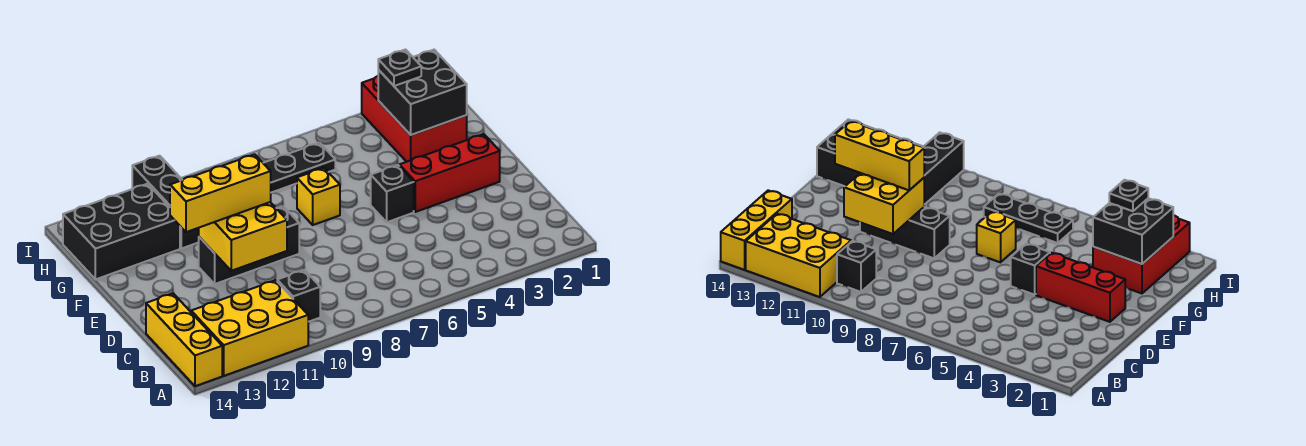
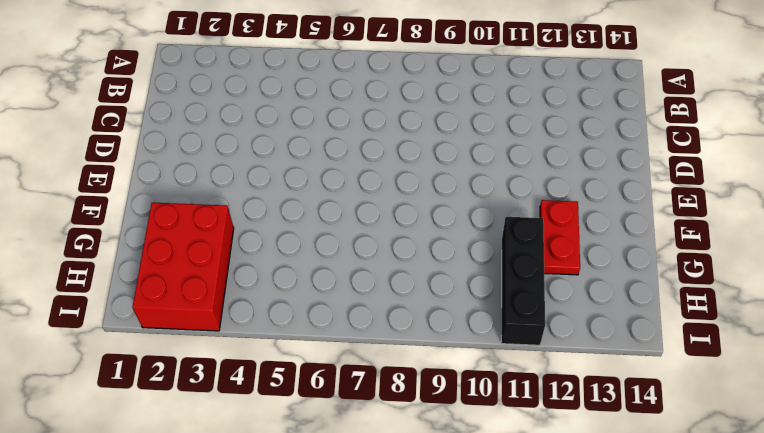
red 1x2 plate [540,200,580,275] -> black 2x3 brick [63,184,180,279]
none -> yellow 2x3 brick [191,280,308,376]
none -> yellow 1x3 brick [146,293,222,386]
none -> black 1x1 brick [277,270,320,322]

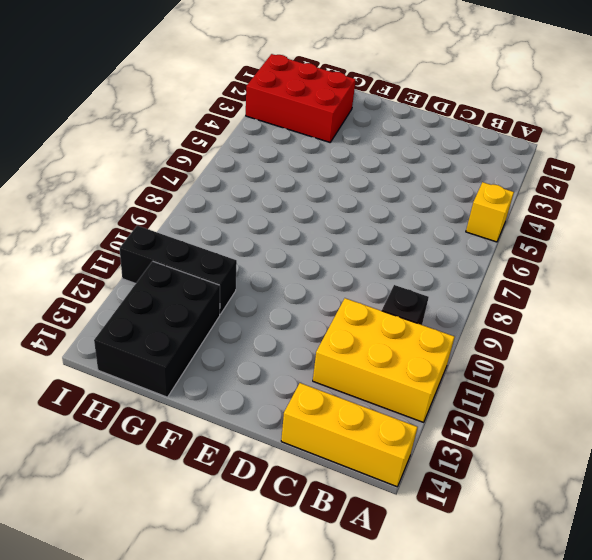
yellow 1x1 brick [466,182,514,242] -> yellow 1x1 brick moved to [297,168,340,225]
yellow 2x3 brick [313,298,454,422] -> yellow 2x3 brick turned to [191,280,308,376]
none -> red 1x3 brick [399,134,500,212]
none -> black 1x1 brick [371,165,414,222]
none -> black 1x3 brick [199,206,299,284]

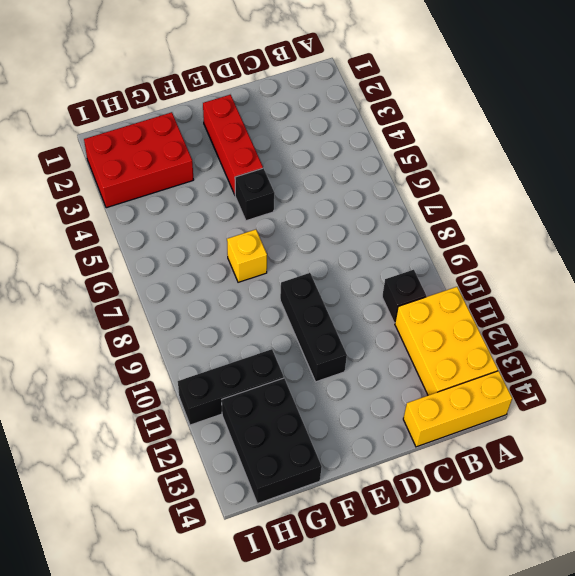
none -> black 1x3 plate [263,143,335,193]
none -> yellow 2x2 brick [199,202,287,271]
none -> black 2x2 brick [378,50,467,135]

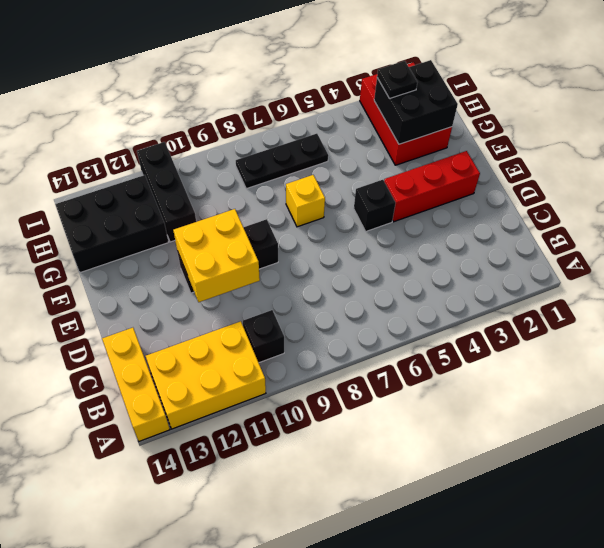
none -> yellow 1x3 brick [170,154,271,232]

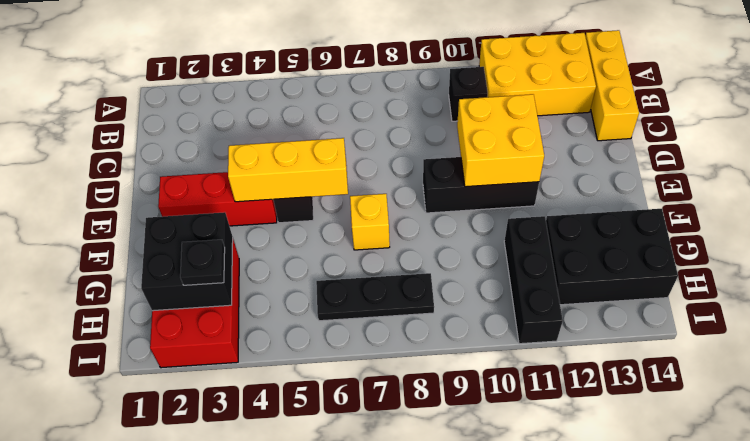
yellow 1x3 brick [228,138,348,202] -> yellow 1x3 brick moved to [170,154,271,232]

